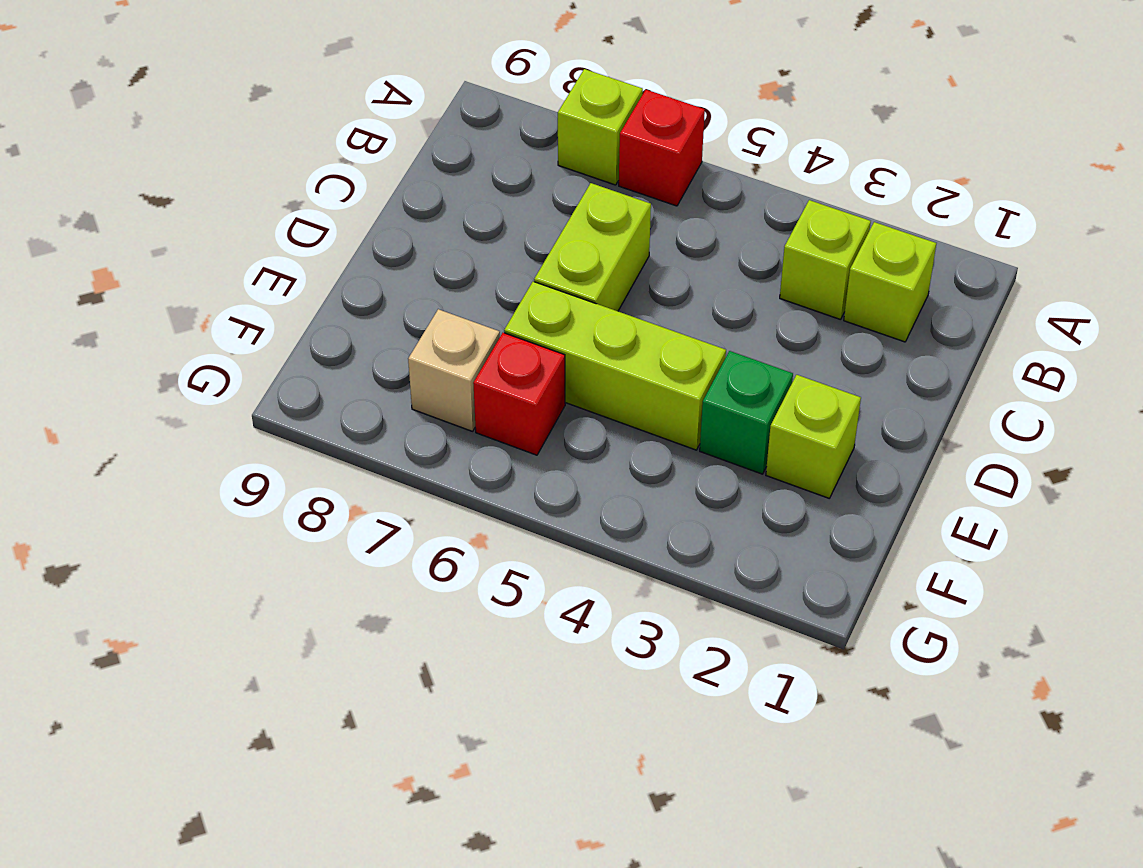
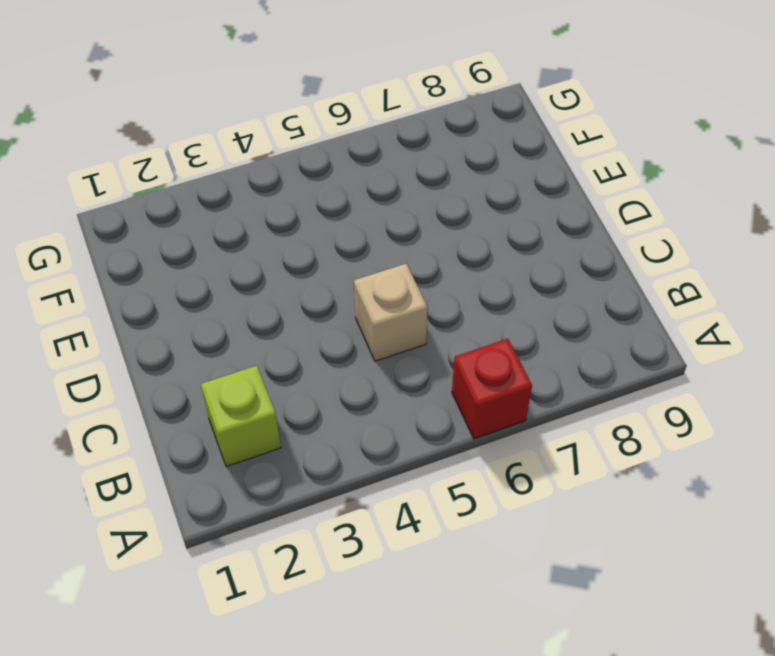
tan 1x1 brick [354,264,428,361] -> tan 1x1 brick moved to [408,309,500,431]
none -> lime 1x1 brick [558,69,643,185]
none -> lime 1x1 brick [780,200,871,320]

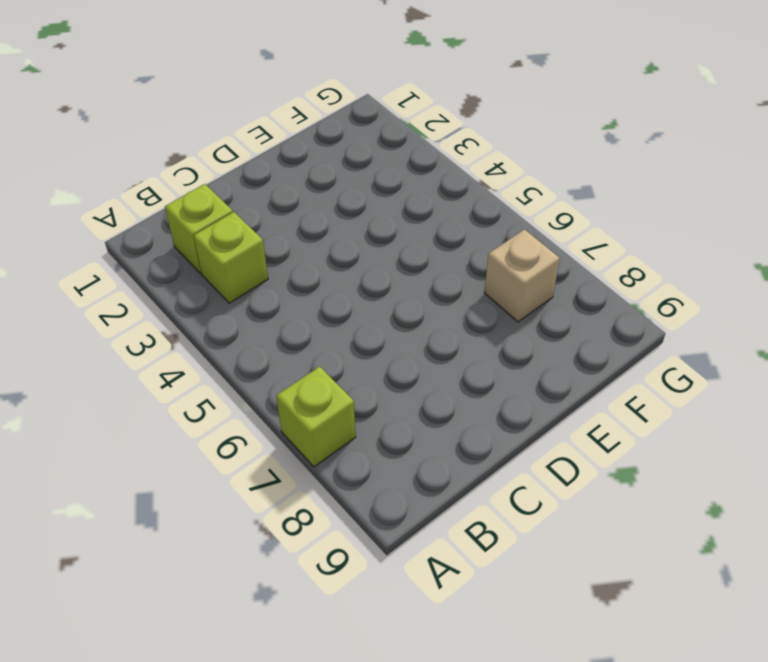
none -> red 1x1 brick [619,90,705,206]
none -> lime 1x2 brick [534,183,651,311]

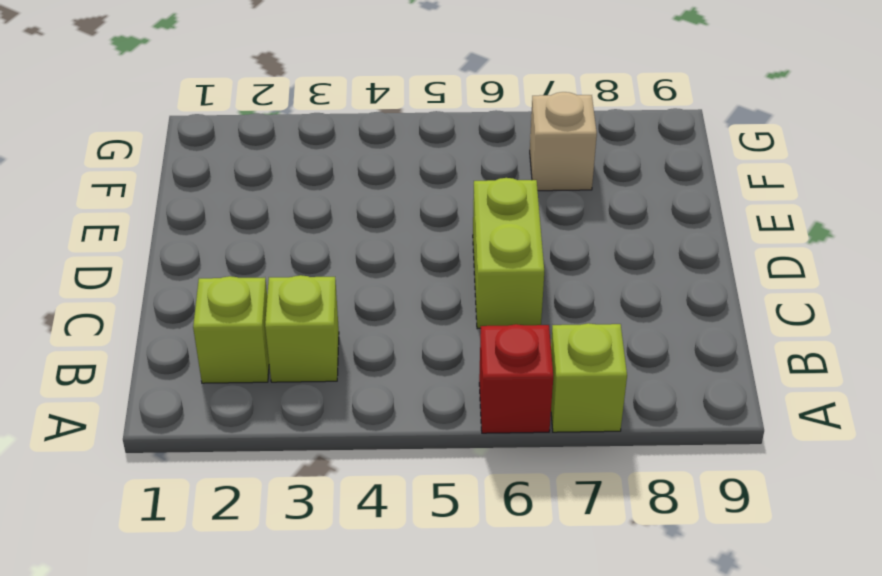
none -> lime 1x1 brick [766,375,861,498]
none -> green 1x1 brick [700,351,793,474]

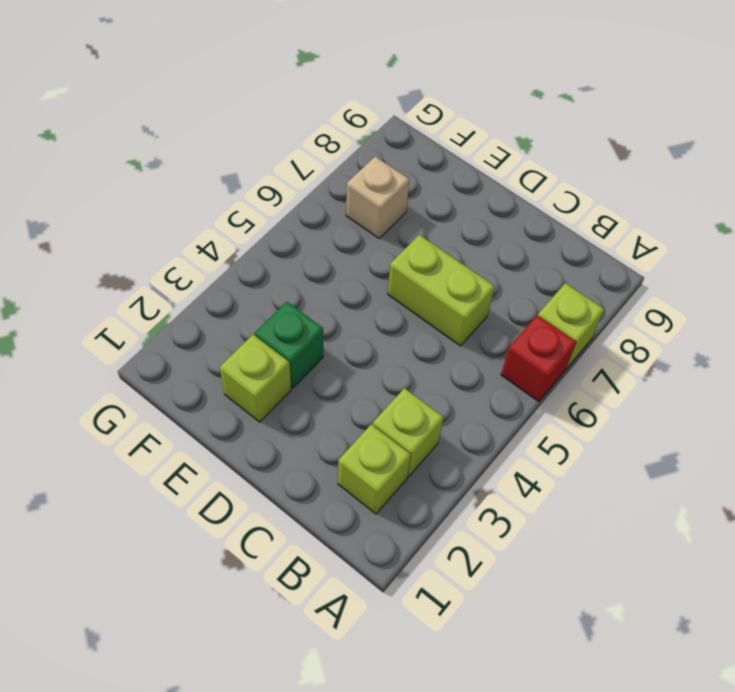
none -> lime 1x3 brick [504,282,726,450]
none -> red 1x1 brick [473,333,565,455]

